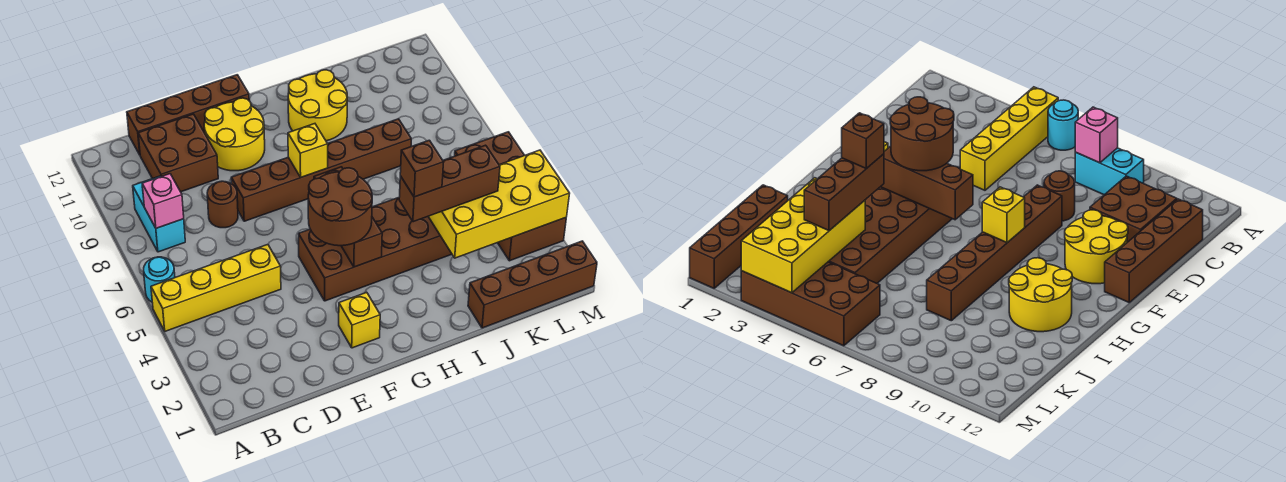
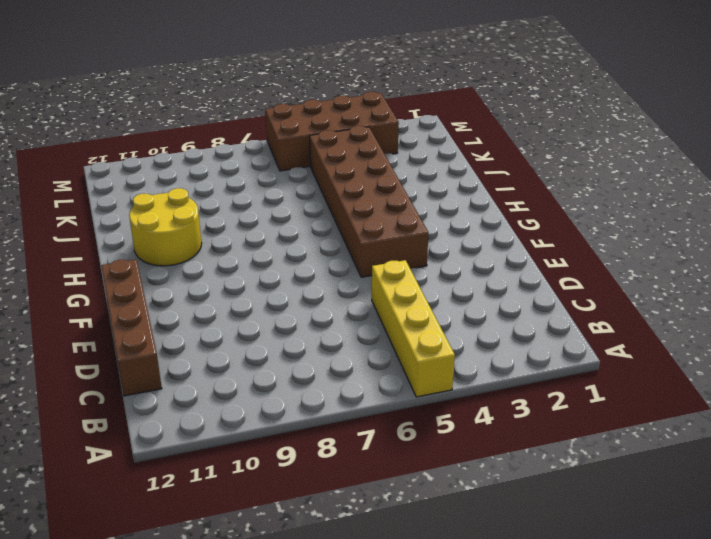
none -> cyan 1x1 round brick [144,257,175,302]
none -> cyan 1x2 brick [133,176,185,252]
none -> brown 2x2 brick [138,114,218,192]

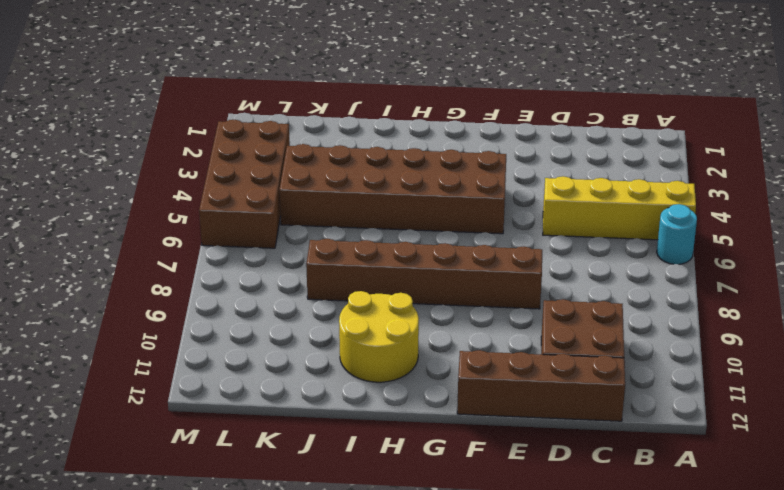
none -> cyan 1x2 brick [133,176,185,252]
none -> brown 1x1 round brick [207,181,238,228]
none -> yellow 2x2 round brick [204,98,265,171]

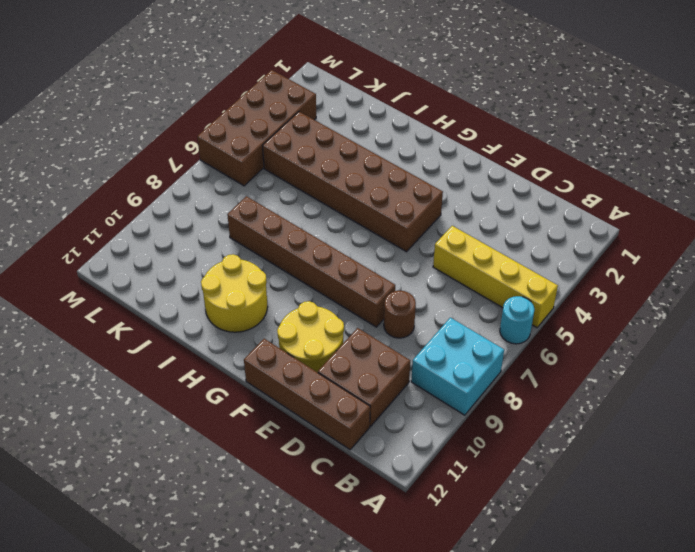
cyan 2x2 brick [411,318,504,415] -> cyan 1x2 brick [133,176,185,252]
none -> yellow 1x1 brick [339,292,380,348]
none -> brown 1x4 brick [468,241,597,328]
none -> pink 1x1 brick [142,174,184,228]

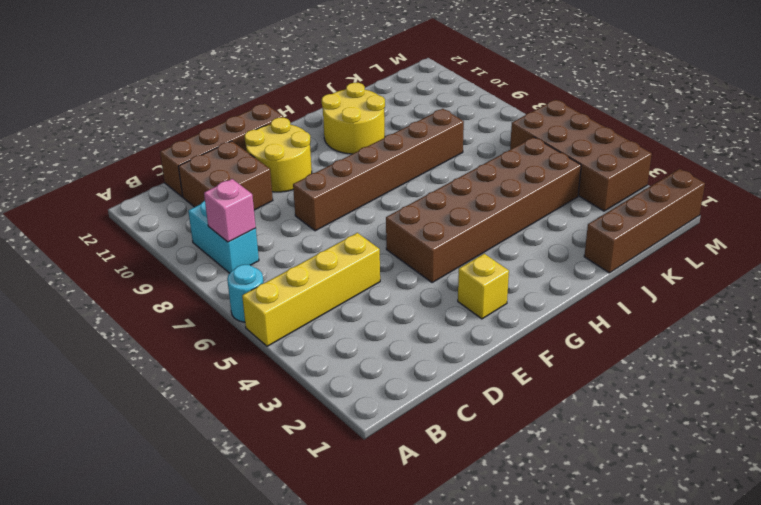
none -> brown 1x1 round brick [207,181,238,228]
none -> brown 1x3 brick [314,167,382,267]
none -> yellow 1x1 brick [288,124,328,177]

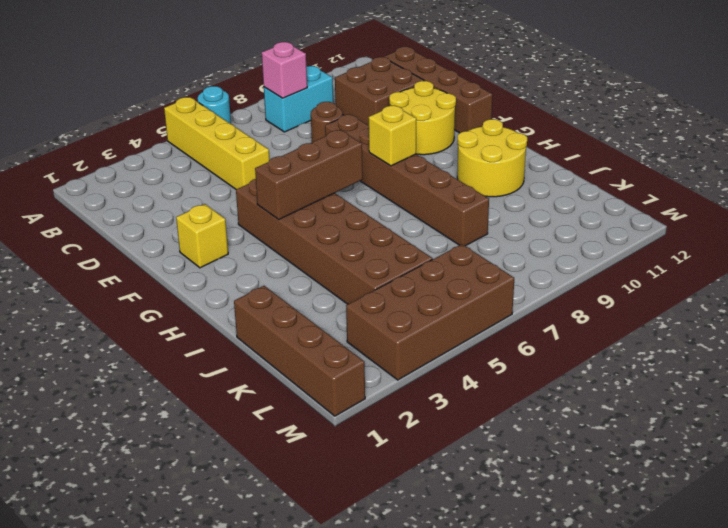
none -> yellow 2x4 brick [428,150,570,258]
none -> brown 2x2 round brick [308,168,372,246]
none -> brown 1x3 brick [399,145,500,222]

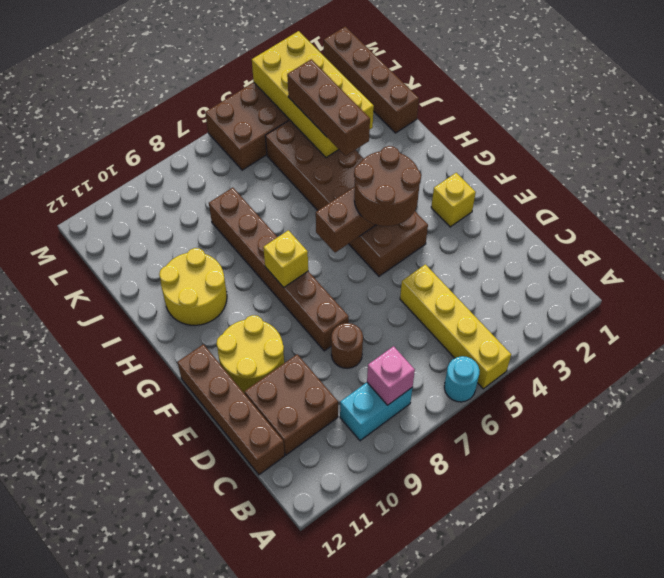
none -> brown 1x1 brick [400,140,444,197]

